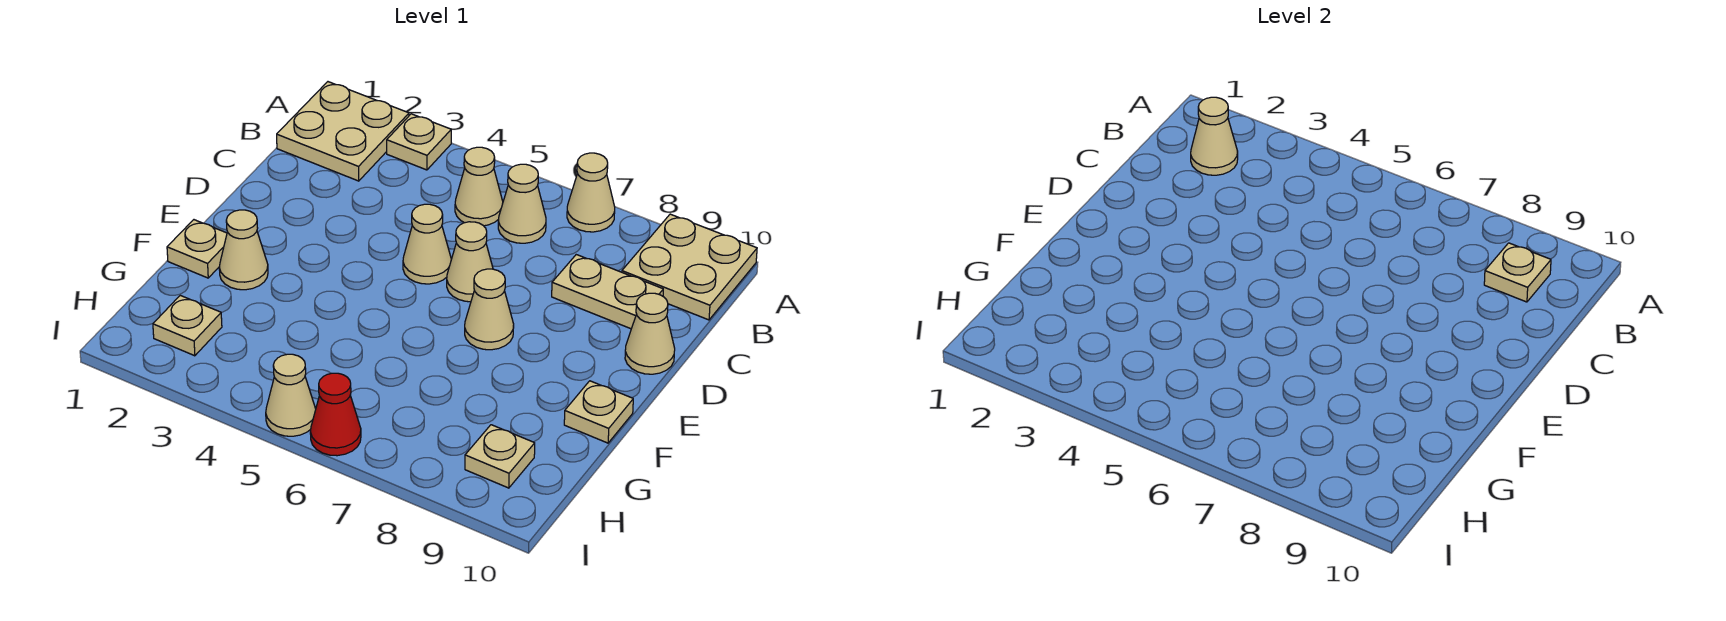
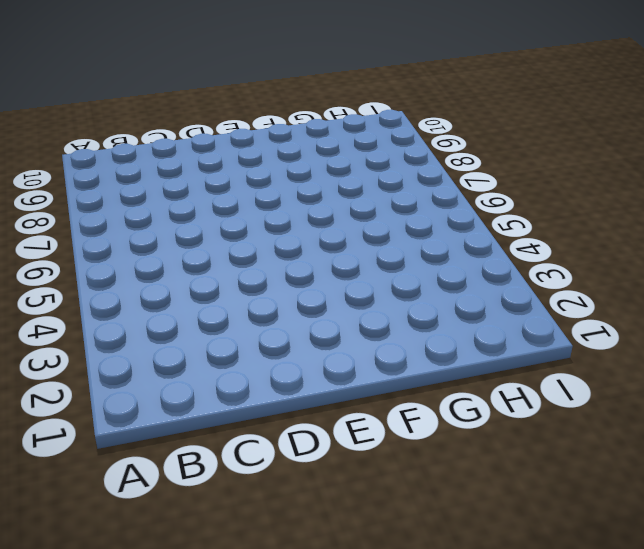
none -> tan 2x2 plate [277,82,409,181]
none -> tan 1x1 plate [387,114,451,170]
none -> tan 1x1 cone [567,153,615,232]

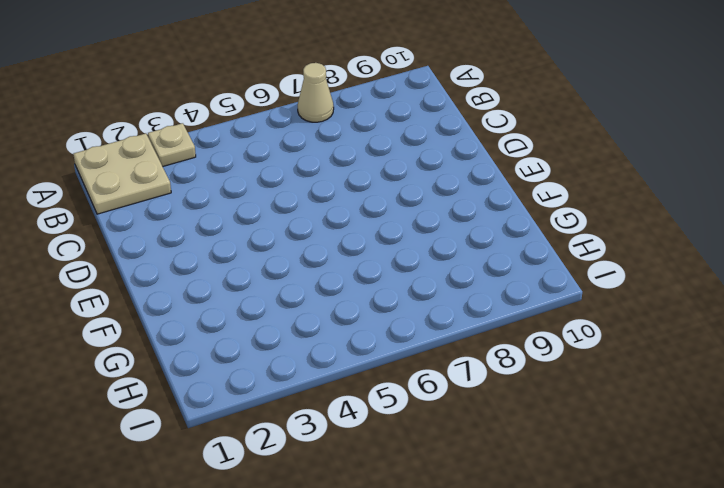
none -> tan 2x2 plate [622,214,757,320]
none -> tan 1x1 cone [455,147,503,226]
none -> tan 1x1 cone [498,164,546,243]

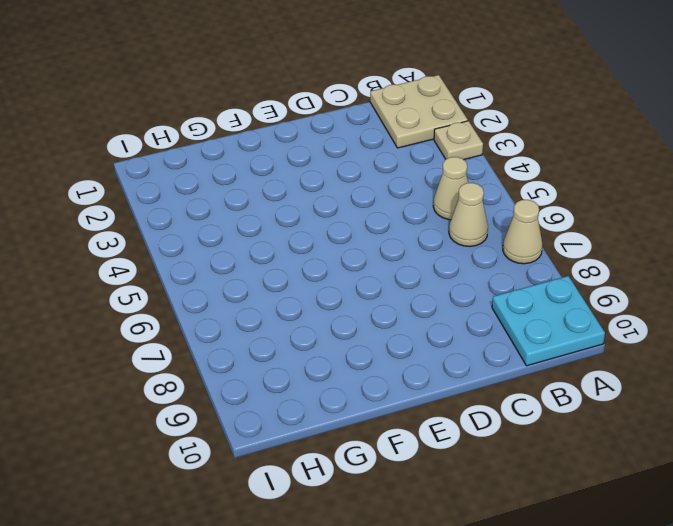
cyan 2x2 plate [492,276,605,366] -> tan 2x2 plate [622,214,757,320]
none -> tan 1x2 plate [552,255,663,329]
none -> tan 1x1 cone [403,204,451,284]
none -> tan 1x1 cone [447,222,493,302]

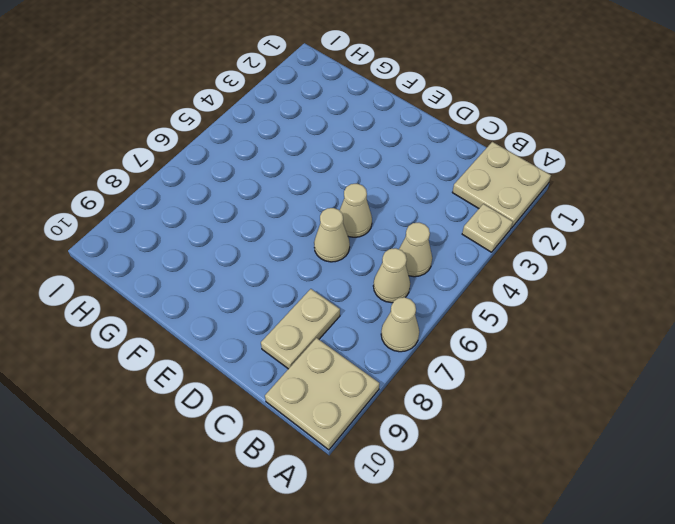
none -> tan 1x1 cone [625,293,675,374]
none -> tan 1x1 cone [465,269,514,350]
none -> tan 1x1 plate [167,220,227,278]

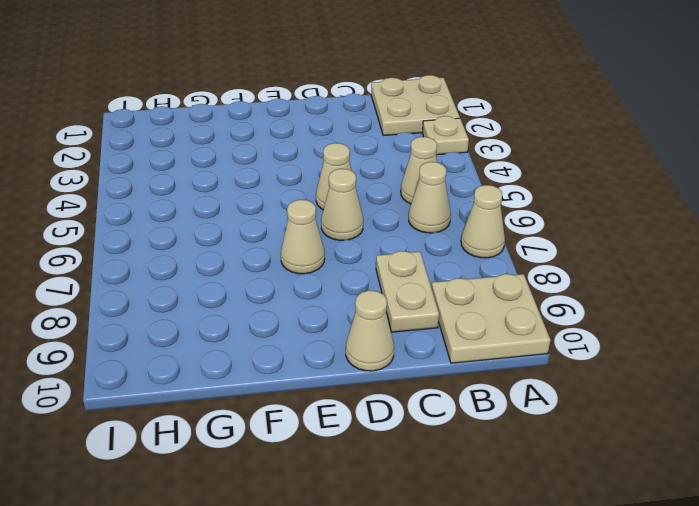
none -> tan 1x1 plate [167,220,227,278]
none -> tan 1x1 cone [219,210,268,290]
none -> tan 1x1 plate [564,381,633,443]

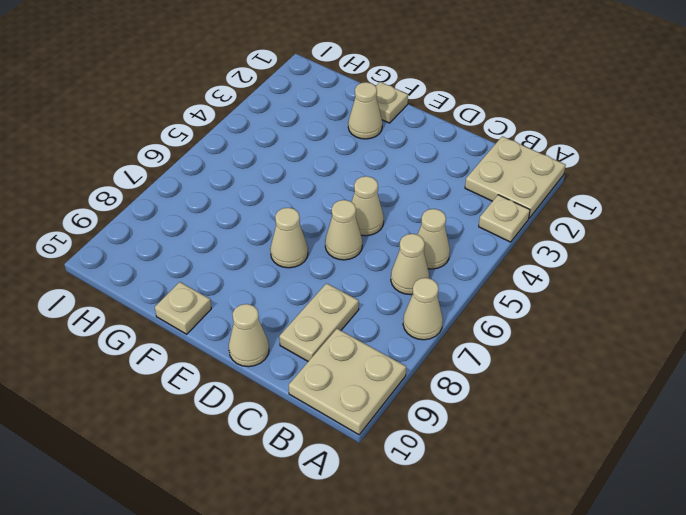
none -> tan 1x1 plate [153,295,222,356]
none -> tan 1x1 plate [465,425,535,488]
none -> tan 1x1 cone [266,354,316,436]

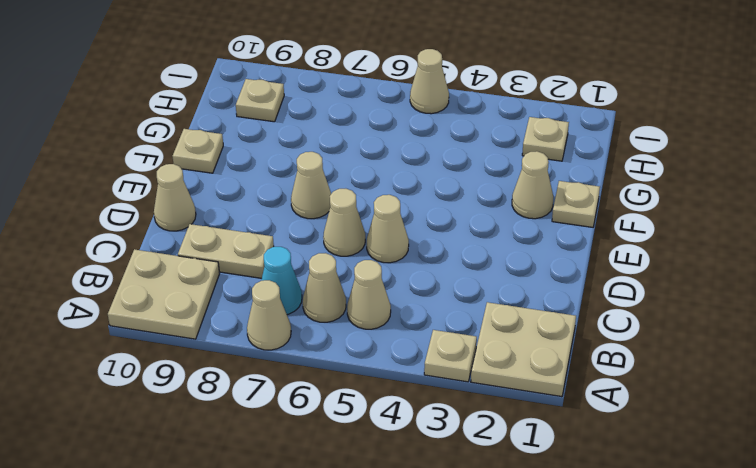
cyan 1x1 cone [261,247,302,315] -> none
none -> red 1x1 cone [310,373,361,456]
none -> tan 1x1 cone [1191,97,1238,175]
none -> tan 1x1 plate [1484,243,1551,302]

